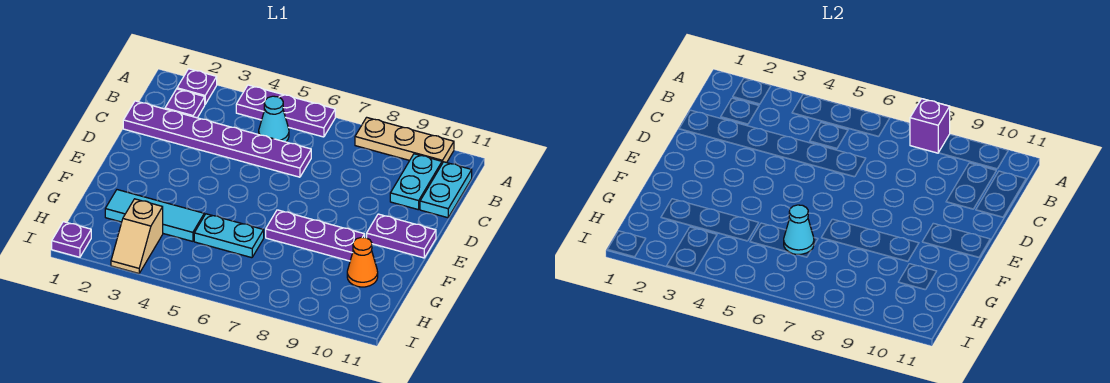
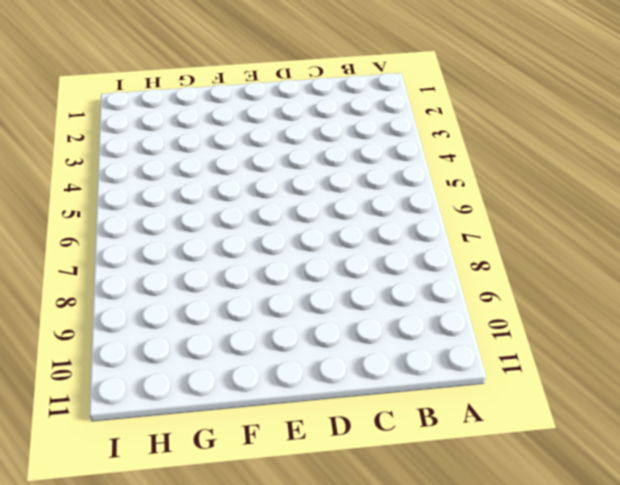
none -> purple 1x1 plate [177,69,217,104]
none -> purple 1x3 plate [236,85,335,137]
none -> tan 1x3 plate [355,117,454,163]

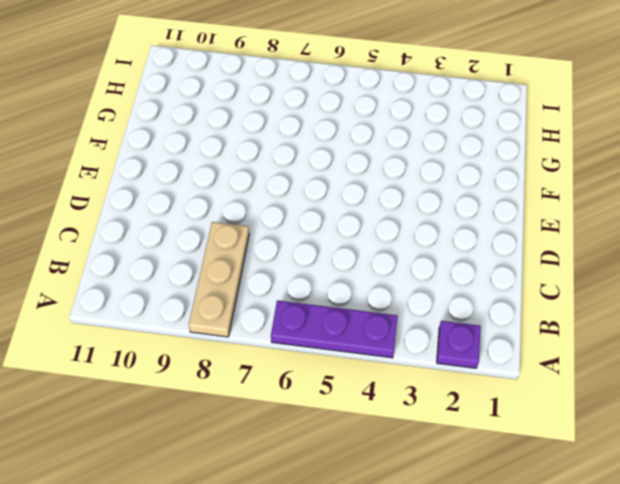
tan 1x3 plate [189,222,249,337] -> tan 1x3 plate turned to [355,117,454,163]
none -> purple 1x1 plate [165,89,205,118]
none -> cyan 1x1 cone [259,96,289,142]
none -> cyan 1x2 plate [390,154,442,210]

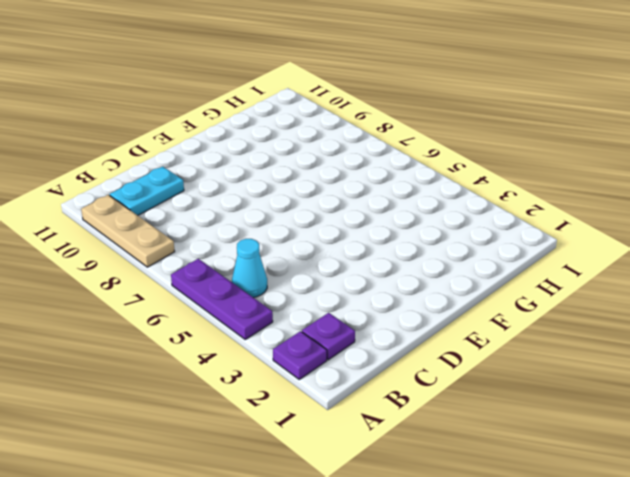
none -> cyan 1x2 plate [420,162,472,218]
none -> purple 1x6 plate [123,101,311,177]
none -> purple 1x2 plate [367,214,436,258]

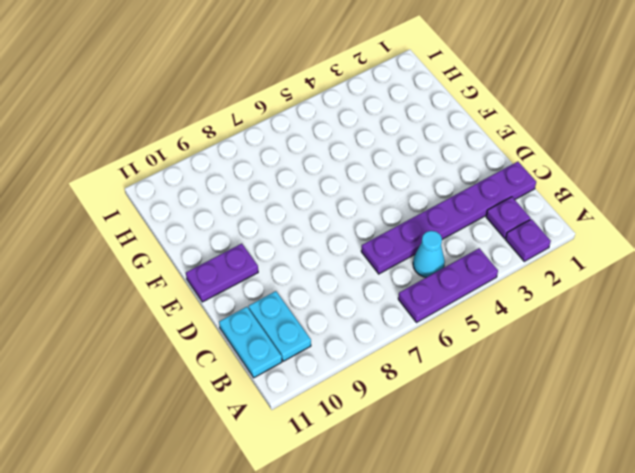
none -> tan 1x3 plate [355,117,454,163]
none -> purple 1x3 plate [266,210,365,261]
none -> cyan 1x3 tile [105,190,204,241]

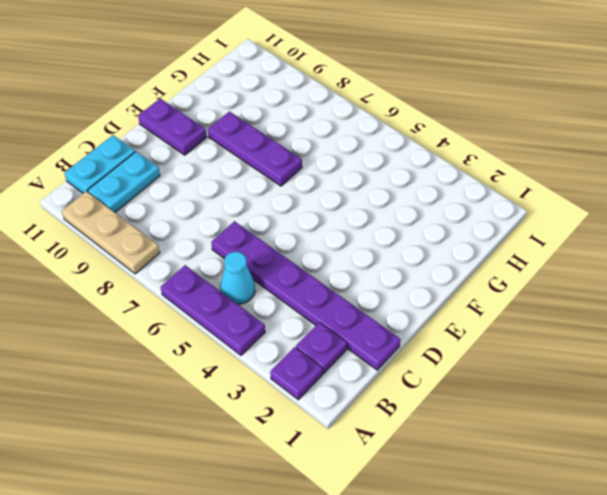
none -> cyan 1x3 tile [105,190,204,241]
none -> cyan 1x2 plate [194,214,264,258]
none -> orange 1x1 cone [347,237,378,287]

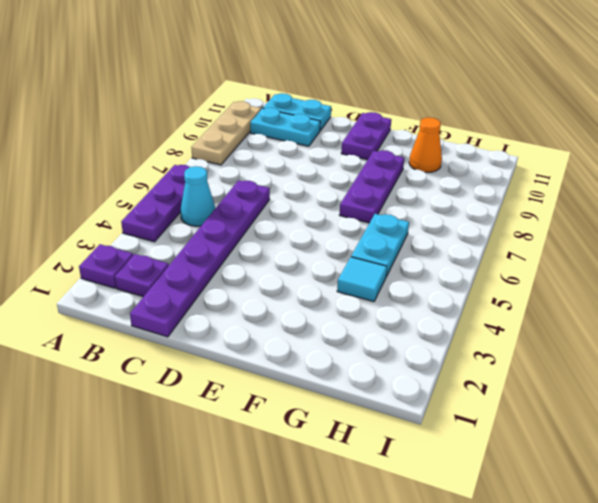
cyan 1x1 tile [337,257,387,302] -> cyan 1x3 tile [105,190,204,241]
none -> tan 1x2 slope [111,199,163,273]
none -> purple 1x1 plate [52,222,91,257]
none -> purple 1x1 brick [910,99,950,153]

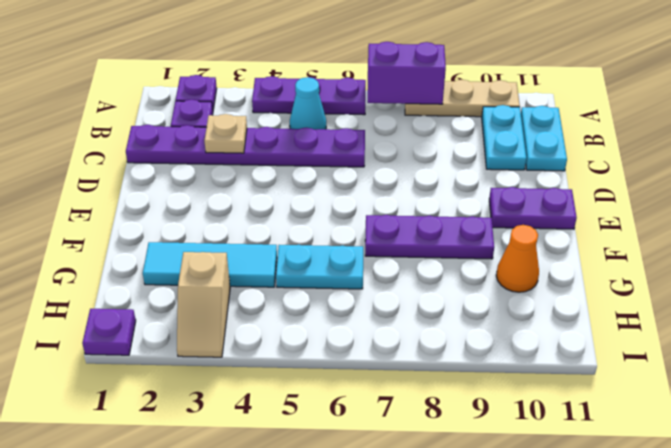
purple 1x2 brick [367,42,446,104] -> purple 1x1 brick [910,99,950,153]
tan 1x1 plate [204,114,247,153] -> none
none -> cyan 1x1 cone [784,205,814,255]

